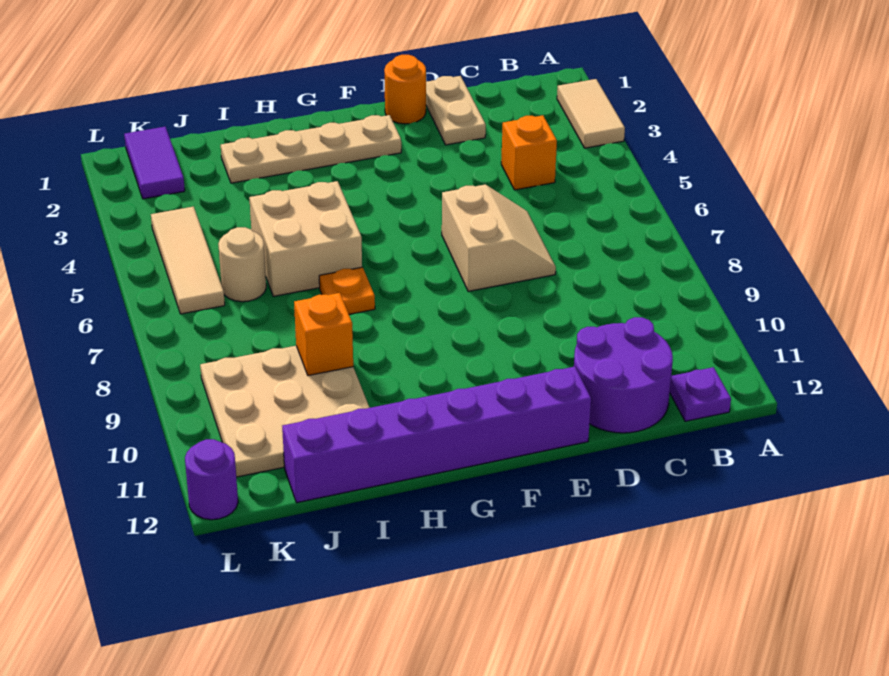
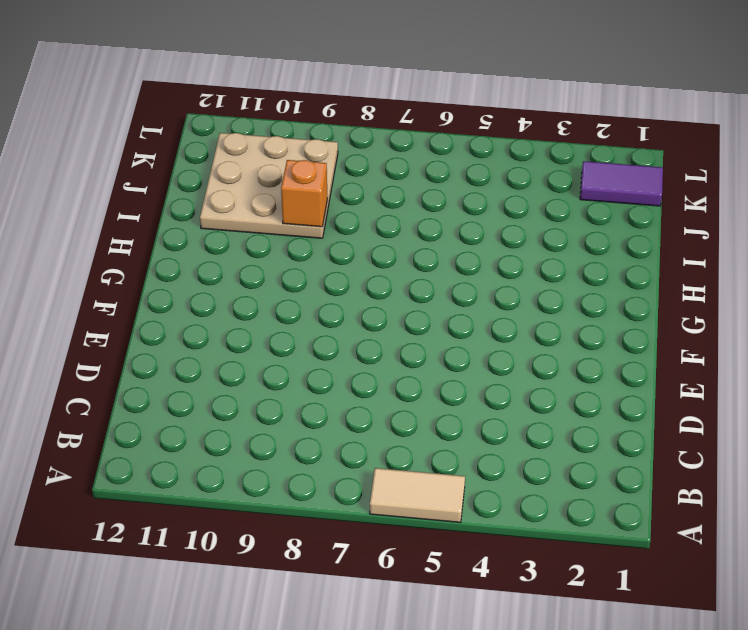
tan 1x2 tile [370,468,465,523] -> tan 1x2 tile moved to [557,79,625,148]
none -> purple 1x1 plate [670,367,731,421]
none -> orange 1x1 brick [501,115,557,190]
none -> purple 2x2 round brick [574,317,673,433]

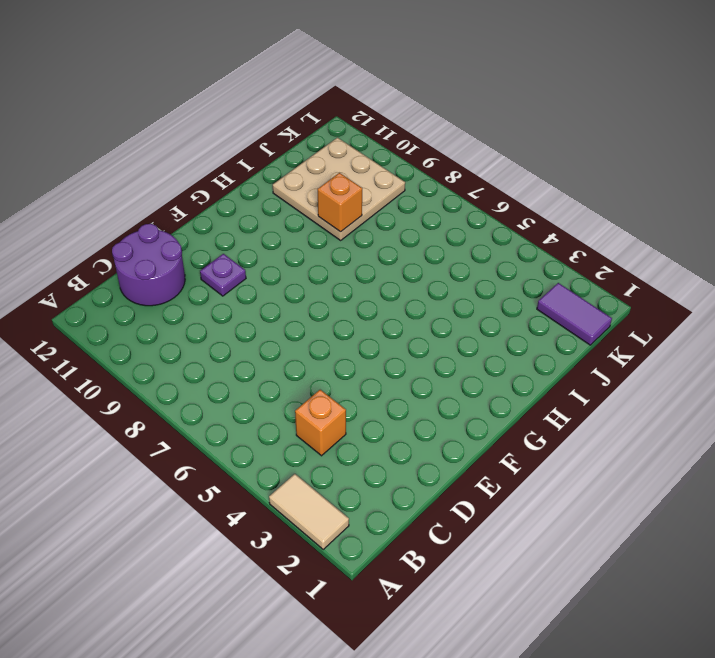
purple 1x1 plate [200,254,246,296] -> purple 1x1 plate moved to [670,367,731,421]
none -> tan 1x2 plate [426,76,486,145]
none -> tan 2x2 slope [442,184,556,291]
none -> orange 1x1 round brick [384,55,426,124]

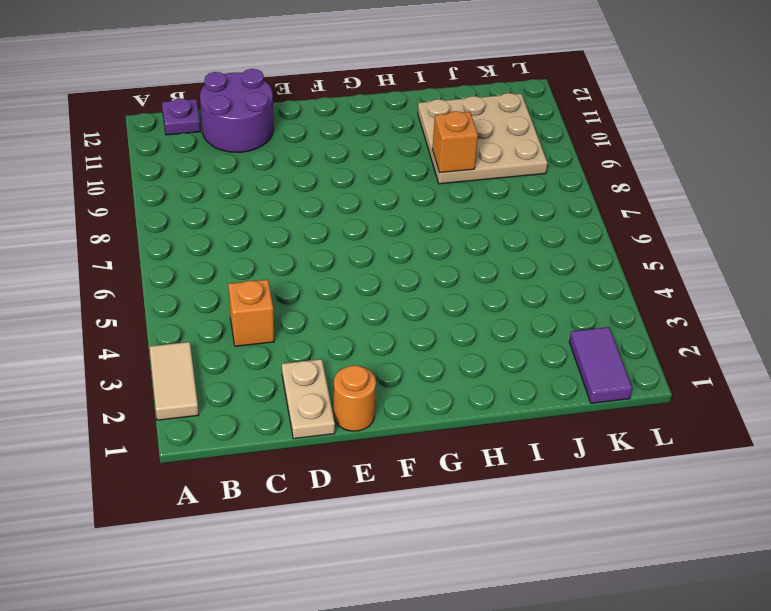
none -> tan 2x2 slope [442,184,556,291]
none -> purple 1x6 brick [282,367,591,503]
none -> tan 1x4 plate [221,115,401,183]

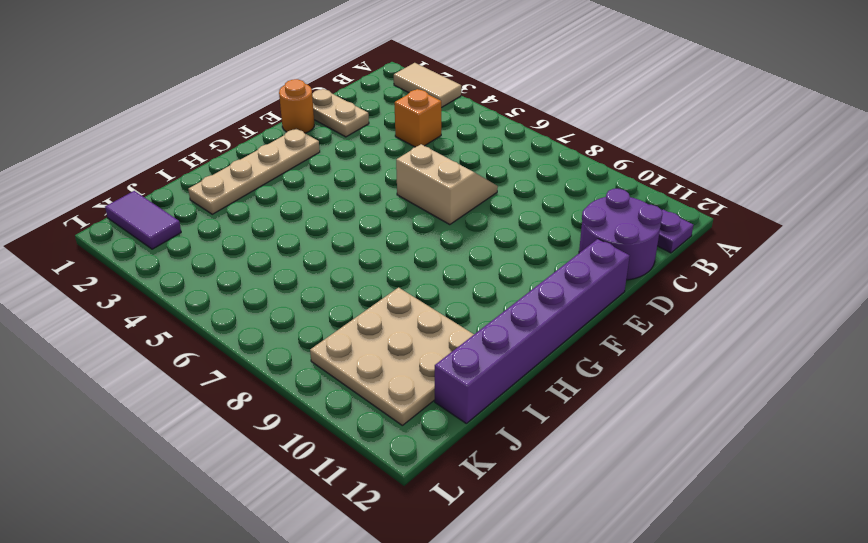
none -> tan 2x2 brick [249,181,362,296]
none -> orange 1x1 plate [319,267,375,314]
none -> tan 1x1 round brick [218,227,266,302]

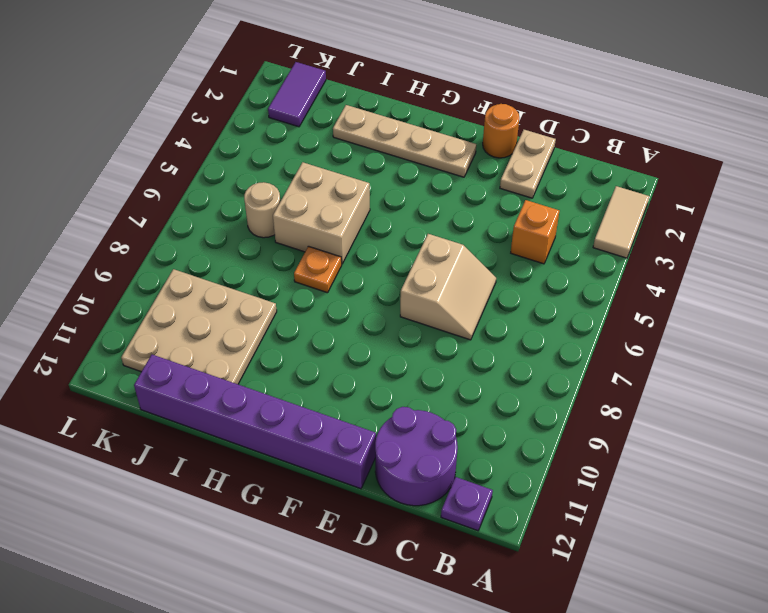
none -> tan 1x3 tile [151,207,225,314]
none -> purple 1x1 round brick [185,439,238,520]
none -> orange 1x1 brick [294,293,353,376]

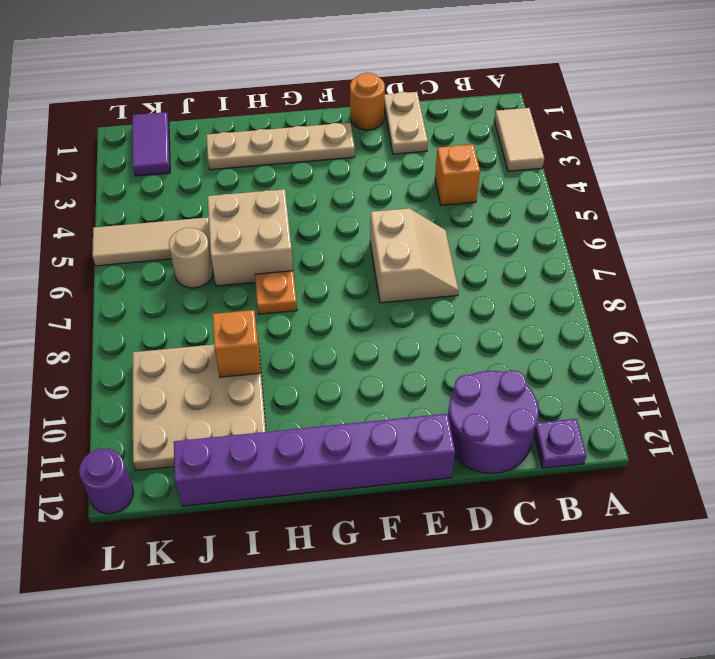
tan 1x3 tile [92,217,211,266] -> tan 1x3 tile turned to [151,207,225,314]

